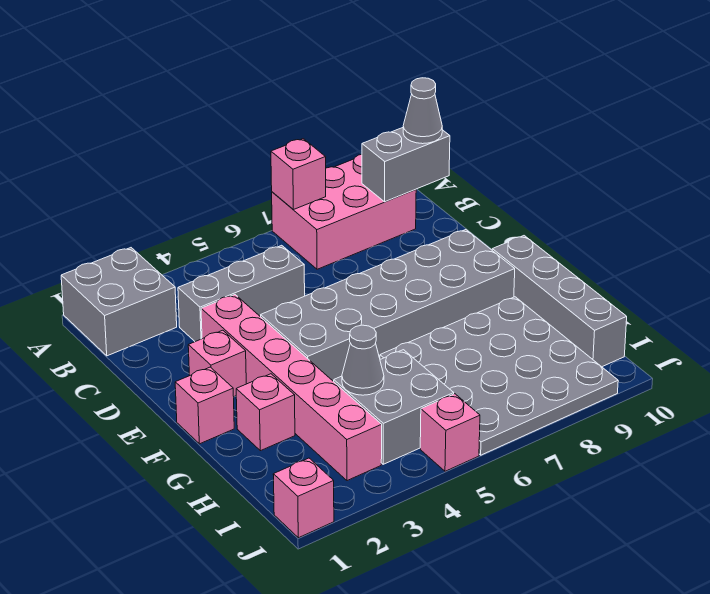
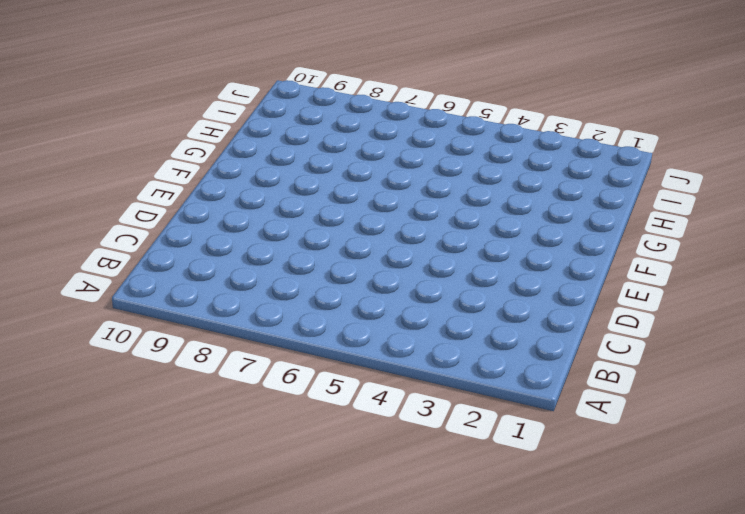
none -> grey 2x2 brick [61,248,177,356]
none -> pink 2x3 brick [272,154,416,269]
none -> grey 1x3 brick [178,245,305,342]

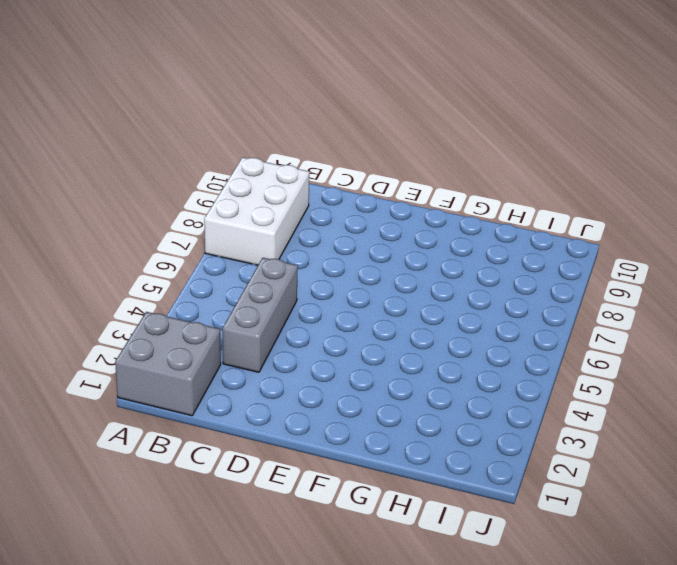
white 2x3 brick [204,157,309,265] -> pink 2x3 brick [272,154,416,269]
none -> pink 1x6 brick [201,295,382,481]
none -> pink 1x1 brick [188,330,246,397]
none -> grey 2x6 brick [261,230,515,382]

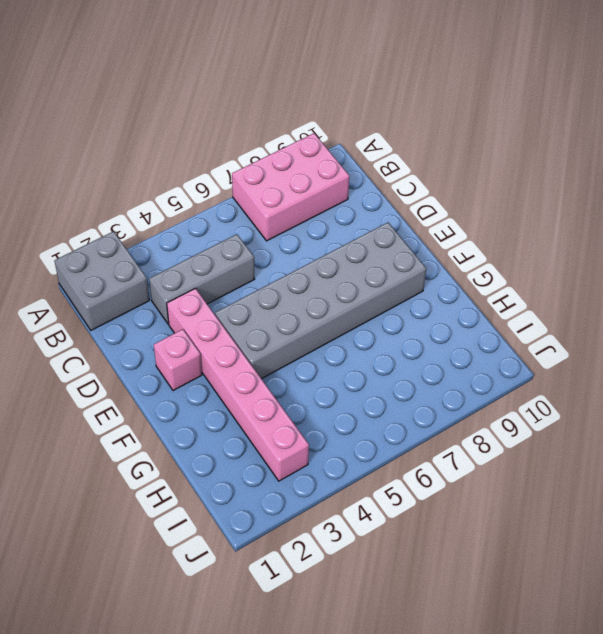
none -> pink 1x1 brick [175,367,234,444]
none -> grey 1x4 brick [492,236,627,367]
none -> pink 1x1 brick [236,374,295,451]

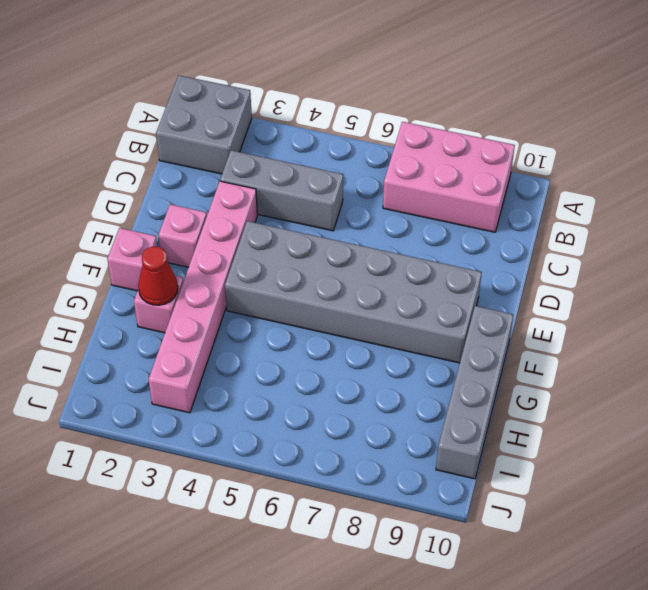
red 1x1 cone [138,247,178,305] -> none
none -> grey 4x4 plate [380,297,618,455]
none -> grey 2x2 brick [334,350,454,464]
none -> pink 1x1 brick [273,458,334,538]

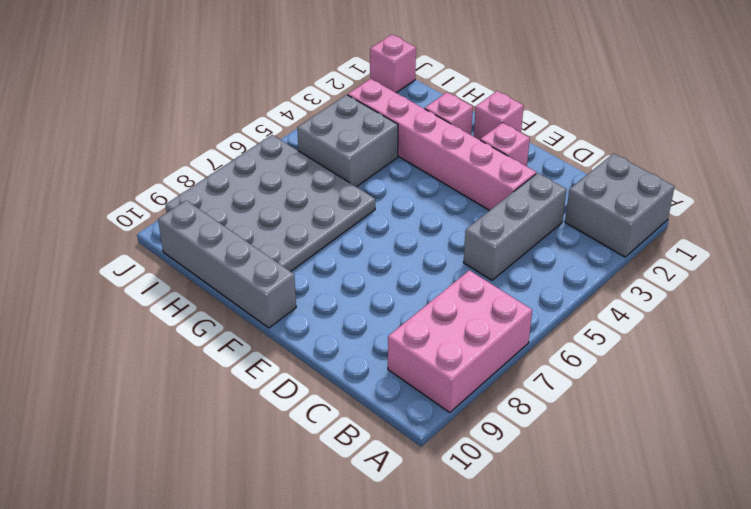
none -> grey 2x6 brick [261,230,515,382]
none -> pink 1x1 brick [420,394,480,471]
none -> pink 1x1 brick [271,139,326,210]

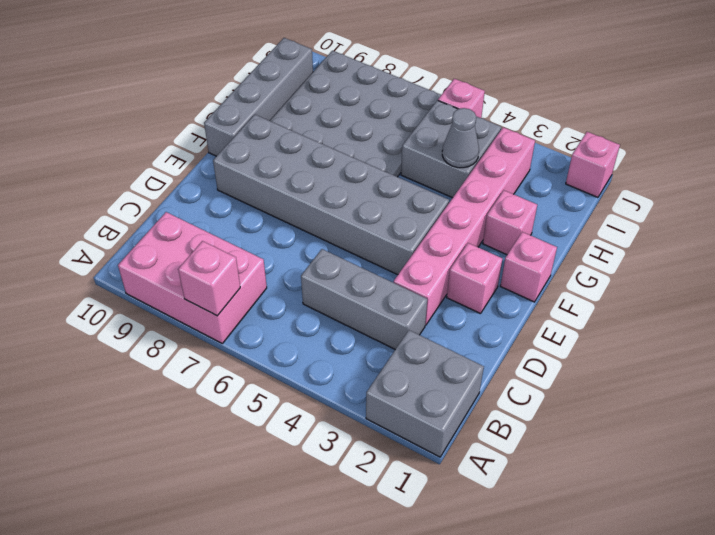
none -> grey 1x2 brick [362,128,450,202]
none -> grey 1x1 cone [403,78,442,144]

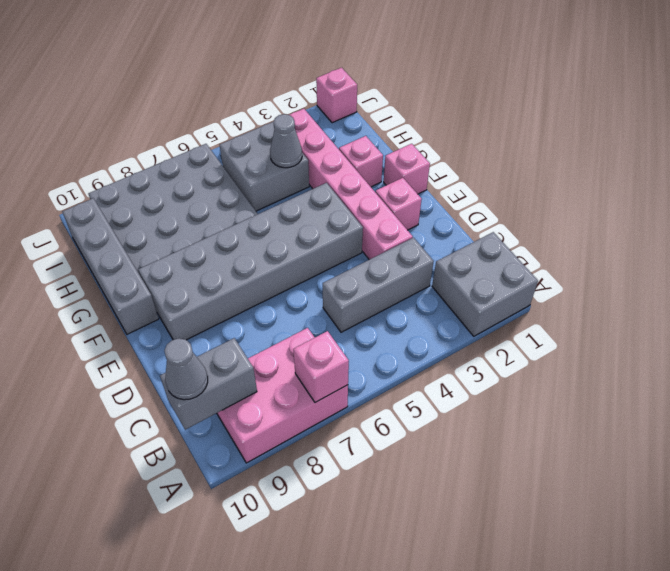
none -> pink 1x1 brick [420,394,480,471]

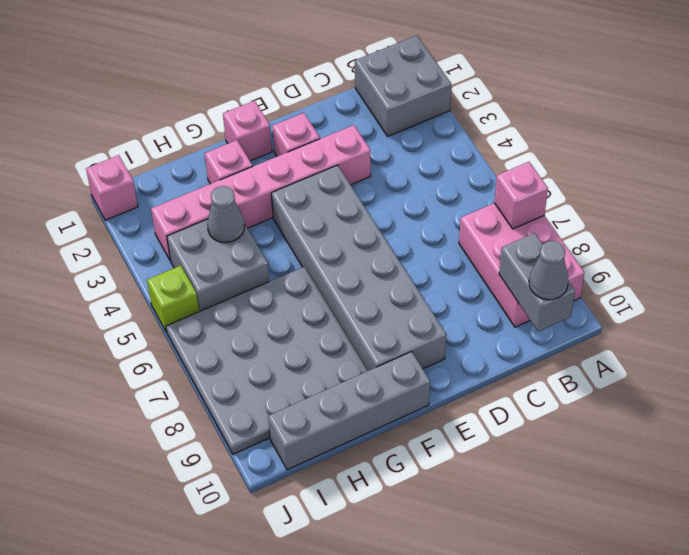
lime 1x1 brick [147,266,199,333] -> pink 1x1 brick [420,394,480,471]
none -> grey 1x3 brick [178,245,305,342]

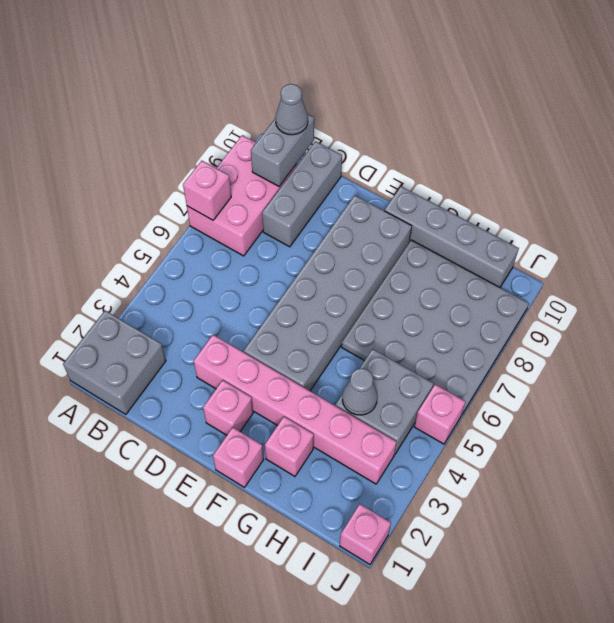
grey 1x3 brick [262,141,342,247] -> grey 1x3 brick moved to [178,245,305,342]

